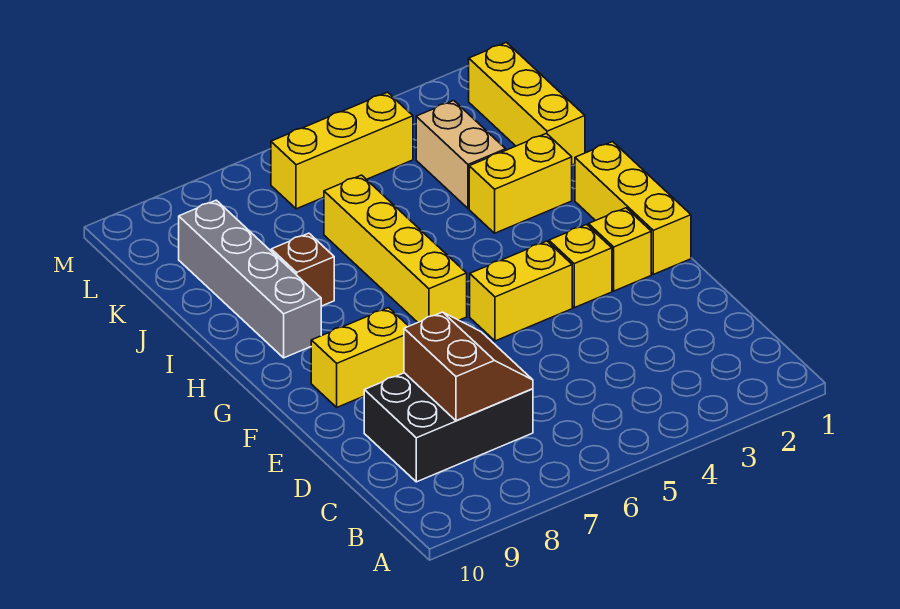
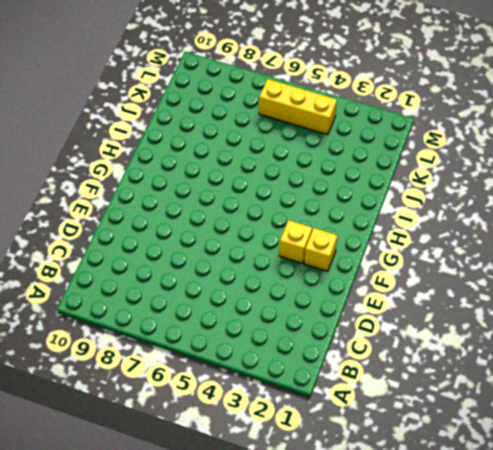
none -> black 2x3 brick [364,373,533,482]
none -> yellow 1x3 brick [575,142,691,274]
none -> yellow 1x2 brick [470,241,572,341]

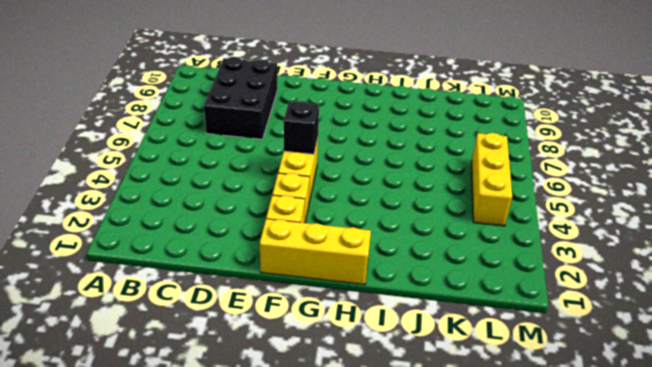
black 1x1 brick [284,101,319,154] -> none
none -> yellow 1x2 brick [311,308,408,407]
none -> yellow 1x4 brick [324,175,467,322]
none -> grey 1x4 brick [179,200,321,358]

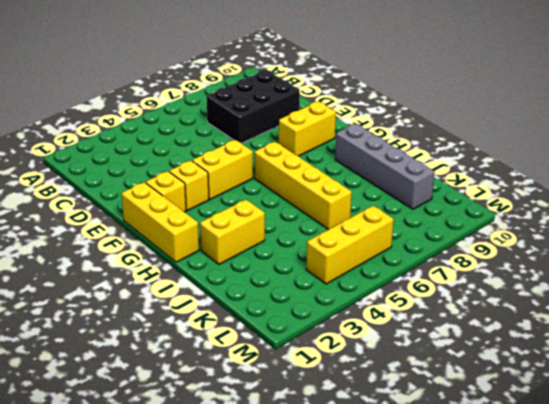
none -> brown 1x1 brick [271,233,334,306]
none -> yellow 1x3 brick [469,42,585,165]
none -> tan 1x2 brick [416,101,506,209]

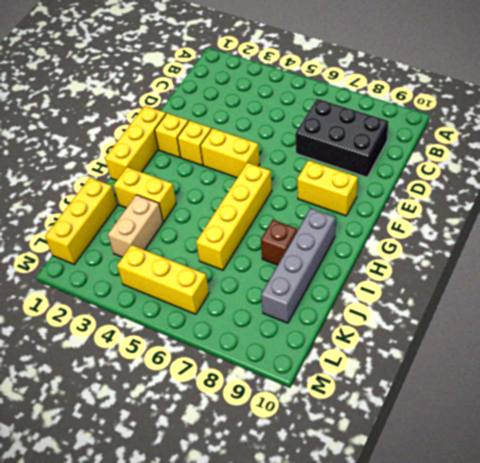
none -> brown 2x2 slope [404,312,533,421]

